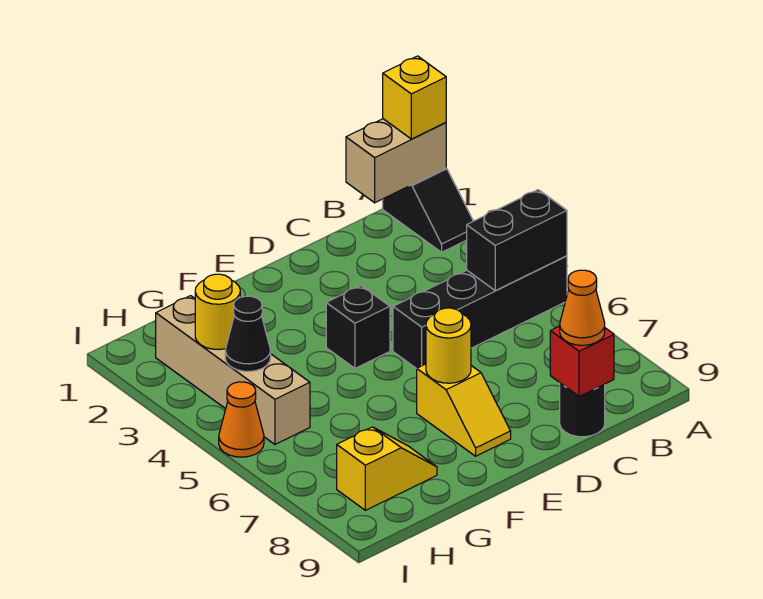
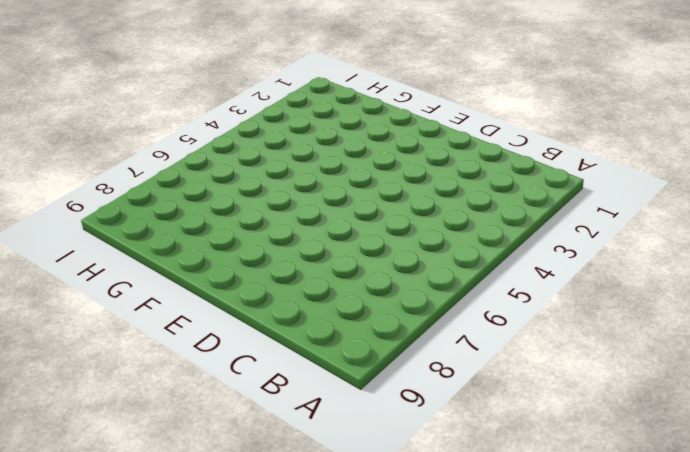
none -> black 1x2 slope [383,168,473,252]
none -> black 1x4 brick [393,256,567,369]
none -> black 1x1 round brick [560,383,605,437]

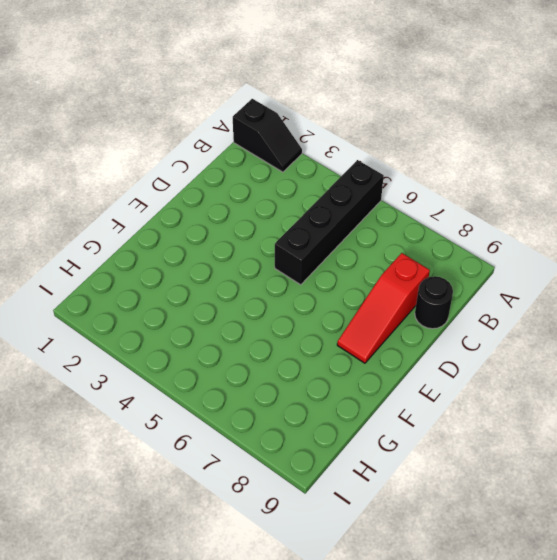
red 1x3 slope [337,253,430,363] -> yellow 1x2 slope [417,364,511,456]
none -> black 1x1 brick [326,286,390,368]
none -> yellow 1x2 slope [337,427,437,510]
none -> tan 1x4 brick [156,296,310,444]

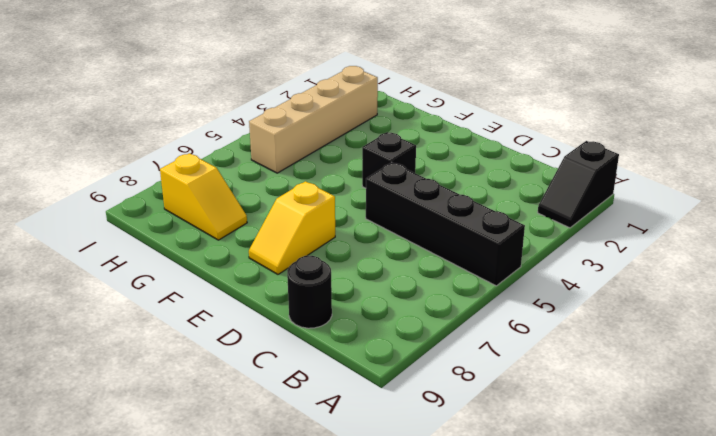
none -> orange 1x1 cone [219,382,264,457]
none -> tan 1x2 brick [346,119,446,203]
none -> black 1x2 brick [467,190,567,291]

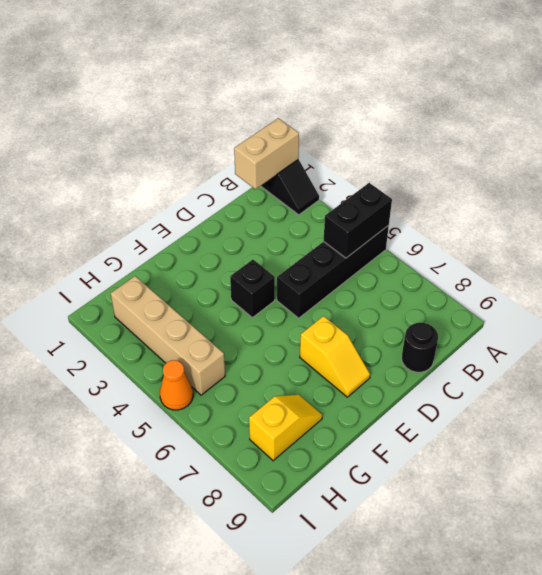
none -> red 1x1 brick [550,326,614,397]
none -> yellow 1x1 round brick [426,308,471,383]
none -> yellow 1x1 round brick [195,274,240,350]

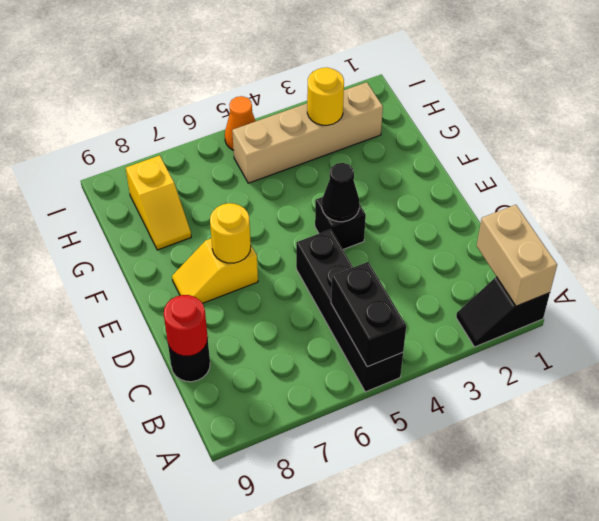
red 1x1 round brick [164,295,208,356] -> red 1x1 brick [550,326,614,397]
black 1x1 cone [322,163,359,222] -> black 1x1 cone moved to [225,296,271,371]
none -> yellow 1x1 brick [383,56,446,139]
none -> orange 1x1 cone [560,270,605,345]

